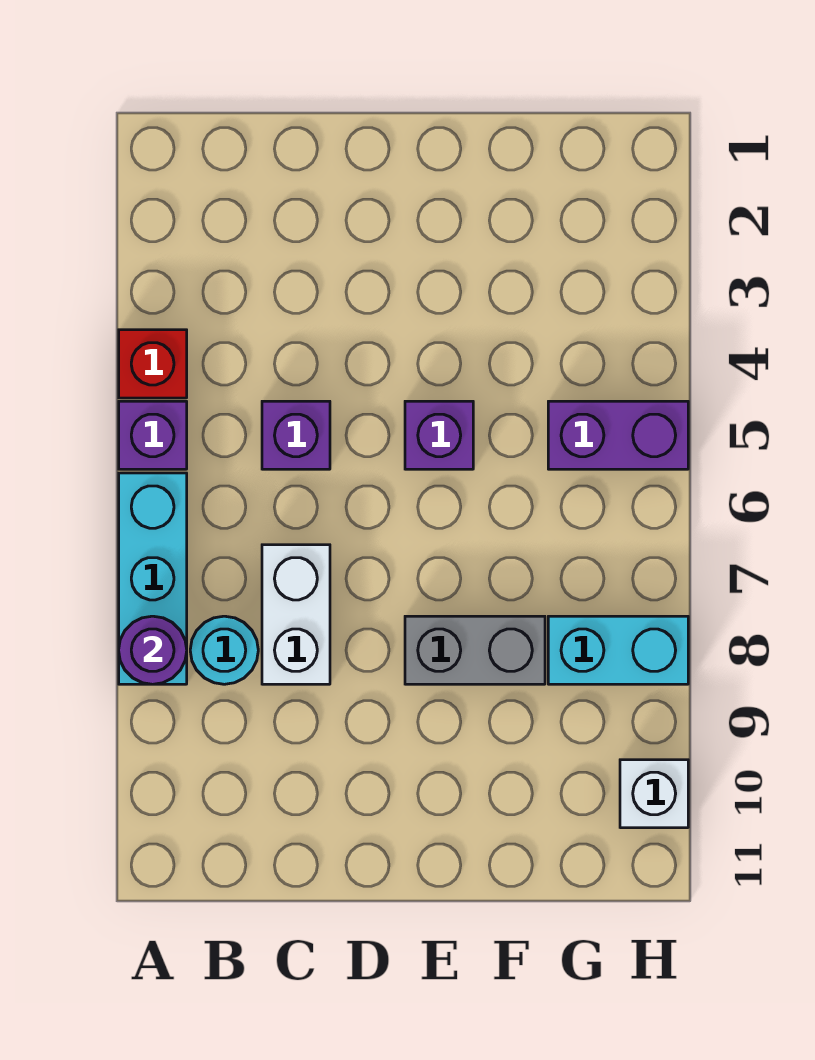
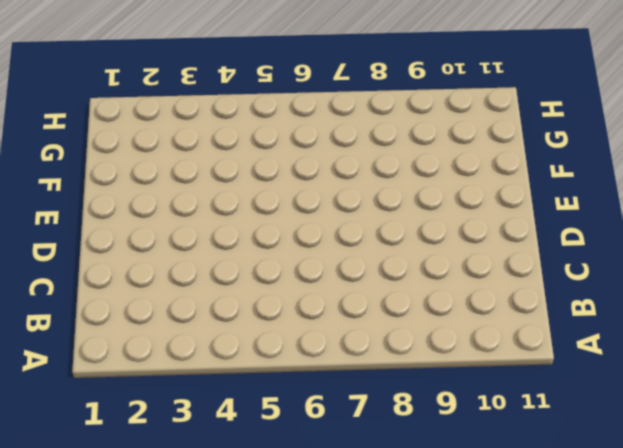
none -> red 1x1 brick [119,330,187,398]
none -> purple 1x1 brick [119,401,187,469]
none -> cyan 1x3 brick [119,473,187,684]

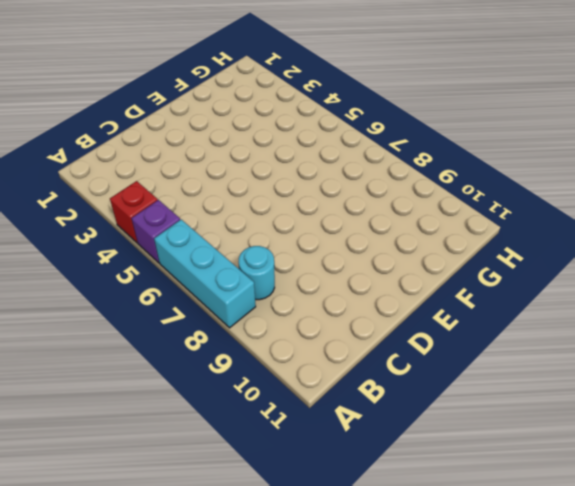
none -> purple 1x1 brick [262,401,330,469]
none -> white 1x2 brick [262,545,330,684]
none -> purple 1x1 brick [405,401,473,469]

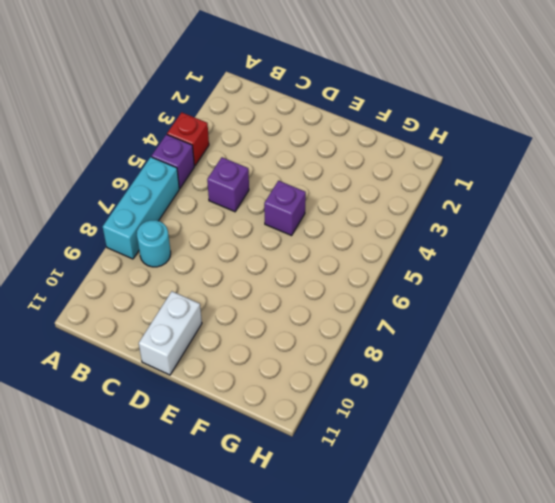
white 1x2 brick [139,291,202,375] -> white 1x2 brick moved to [262,545,330,684]
none -> grey 1x2 brick [405,616,545,684]
none -> purple 1x2 brick [548,401,688,469]
none -> cyan 1x2 brick [548,616,688,684]

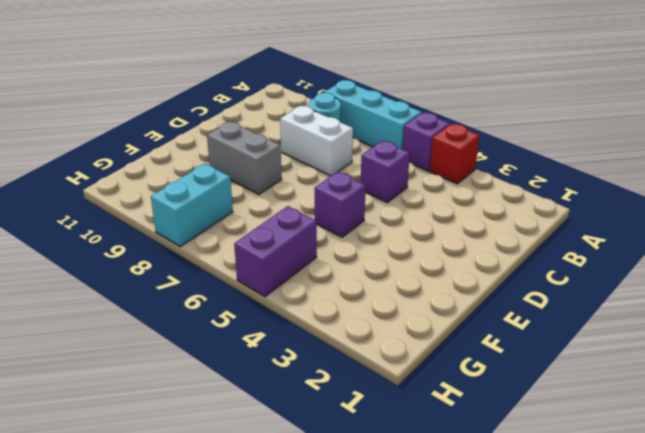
grey 1x2 brick [207,121,282,194] -> grey 1x2 brick turned to [405,616,545,684]
none -> white 1x1 brick [620,760,688,828]
none -> purple 1x1 round brick [119,616,187,684]

